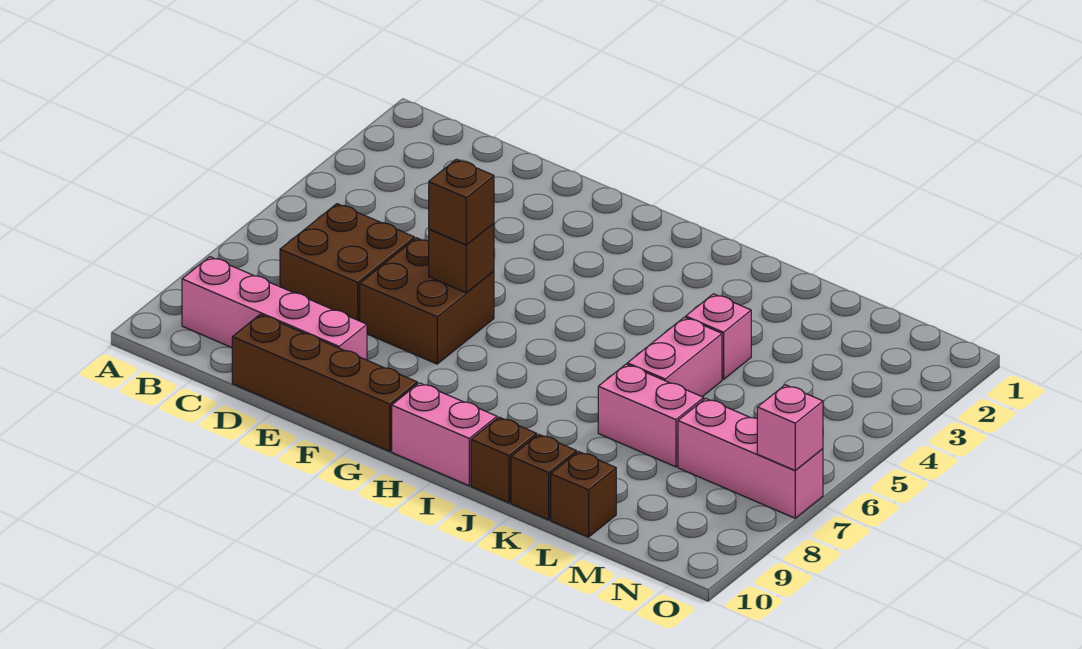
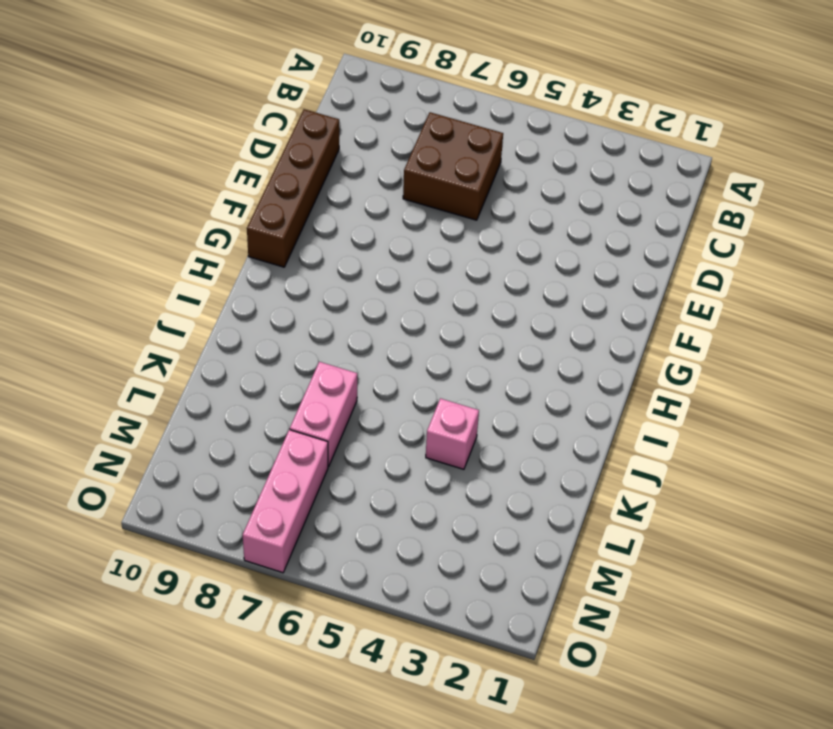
none -> pink 1x4 brick [182,257,367,360]
none -> brown 2x2 brick [360,238,494,364]
none -> pink 1x2 brick [392,383,497,486]

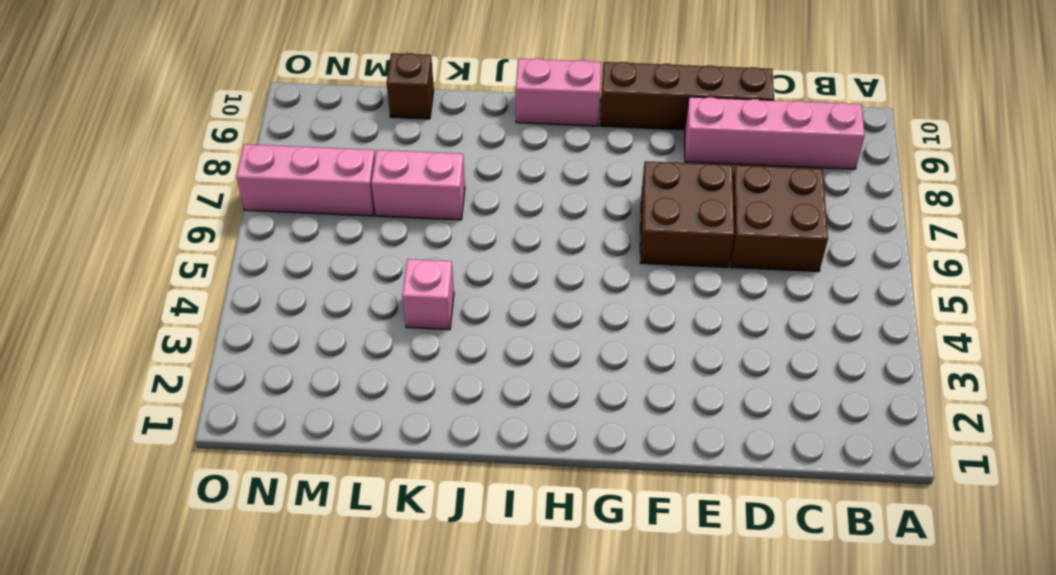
none -> brown 1x1 brick [471,417,537,503]
none -> pink 1x2 brick [627,317,722,397]
none -> brown 1x1 brick [511,434,577,520]

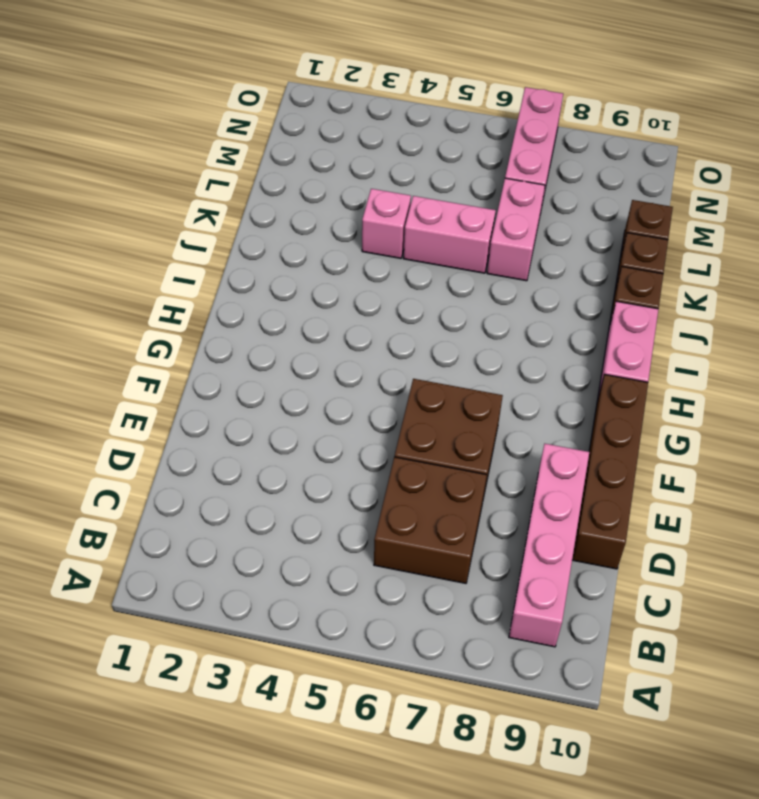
none -> brown 1x1 brick [429,223,494,293]
none -> pink 1x1 brick [757,385,823,470]
none -> brown 1x1 brick [429,159,494,245]

